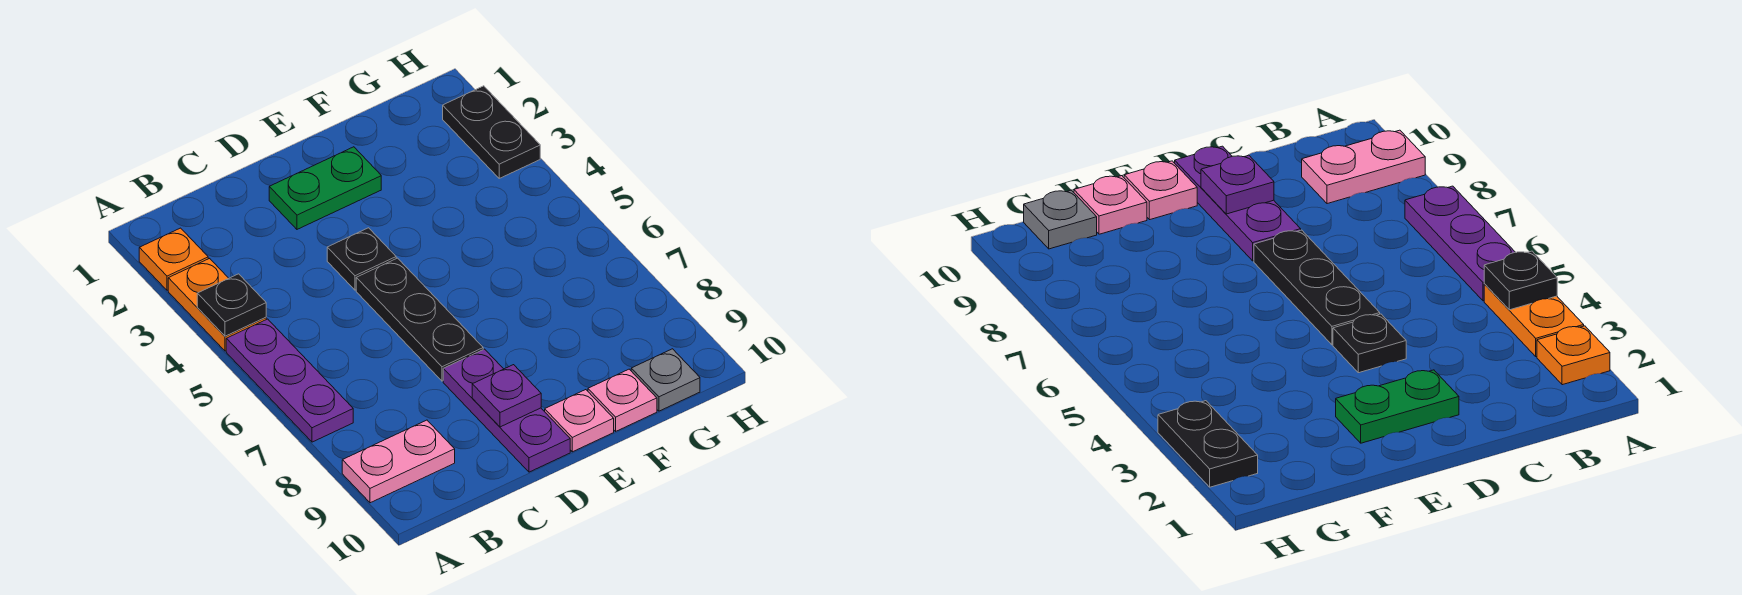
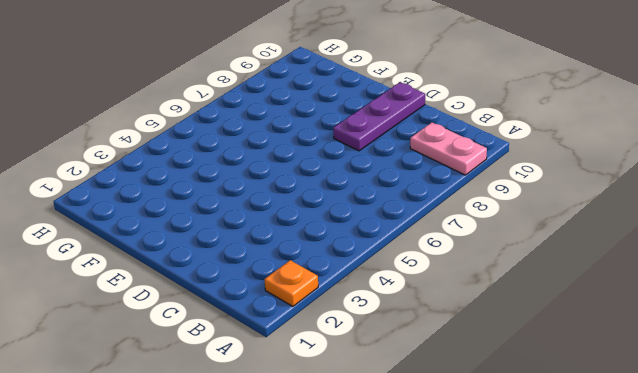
none -> orange 1x2 plate [168,258,266,351]
none -> purple 1x3 plate [226,319,353,442]
none -> green 1x2 plate [269,147,381,229]

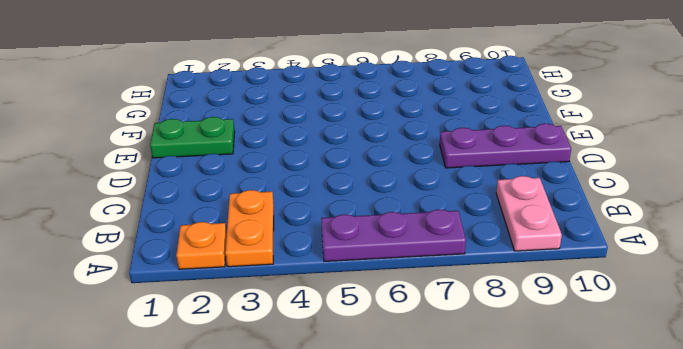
orange 1x2 plate [225,190,274,267] -> orange 1x2 plate turned to [168,258,266,351]
green 1x2 plate [150,117,235,158] -> green 1x2 plate turned to [269,147,381,229]
none -> black 1x1 plate [327,228,396,290]
none -> black 1x3 plate [356,258,483,381]
none -> pink 1x1 plate [545,390,614,452]

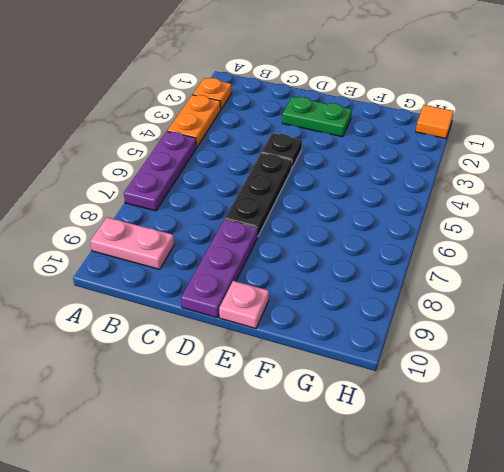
orange 1x1 tile [416,105,454,138] -> none
none -> pink 1x1 plate [588,369,657,431]
none -> grey 1x1 plate [631,349,700,411]
none -> black 1x2 plate [443,86,540,178]

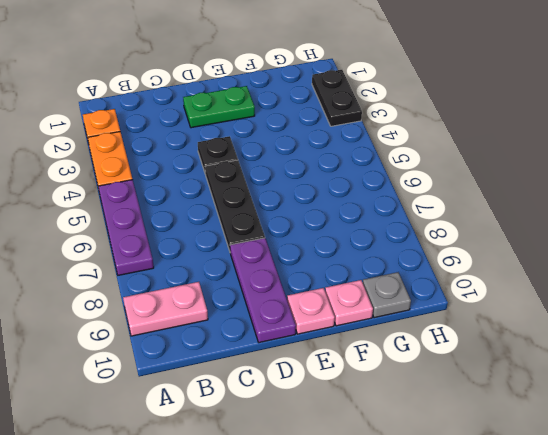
none -> black 1x1 plate [197,274,266,336]
none -> purple 1x1 plate [472,365,541,427]

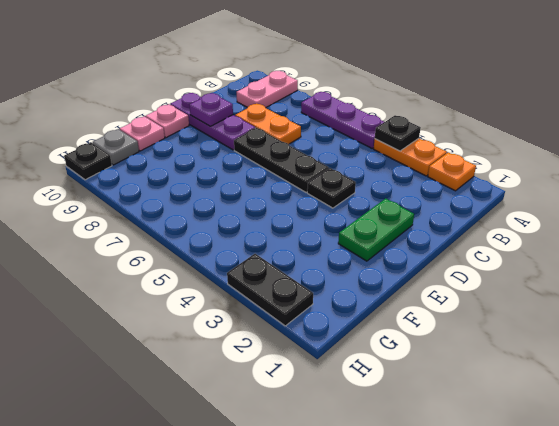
orange 1x2 plate [235,104,301,144] -> none
black 1x1 plate [64,143,112,180] -> none

